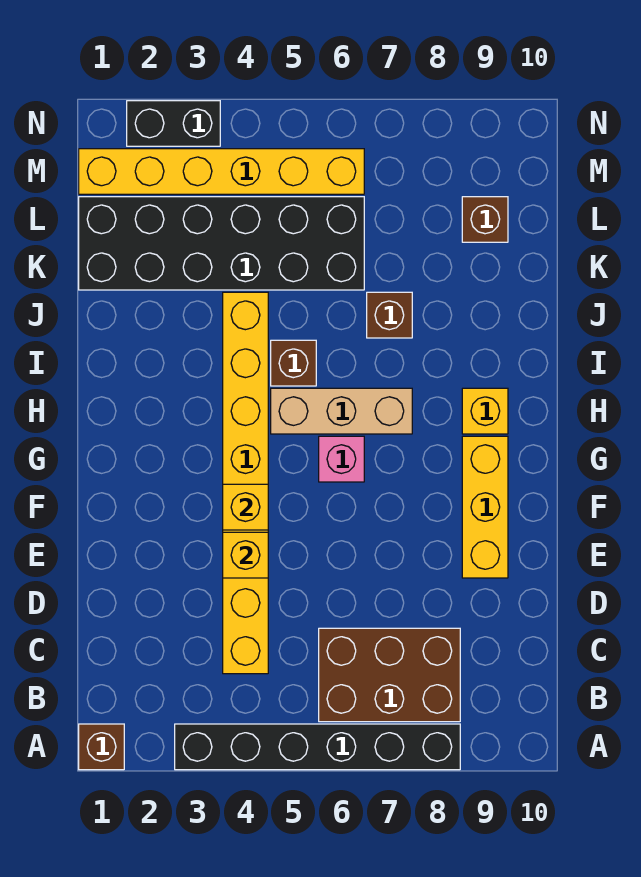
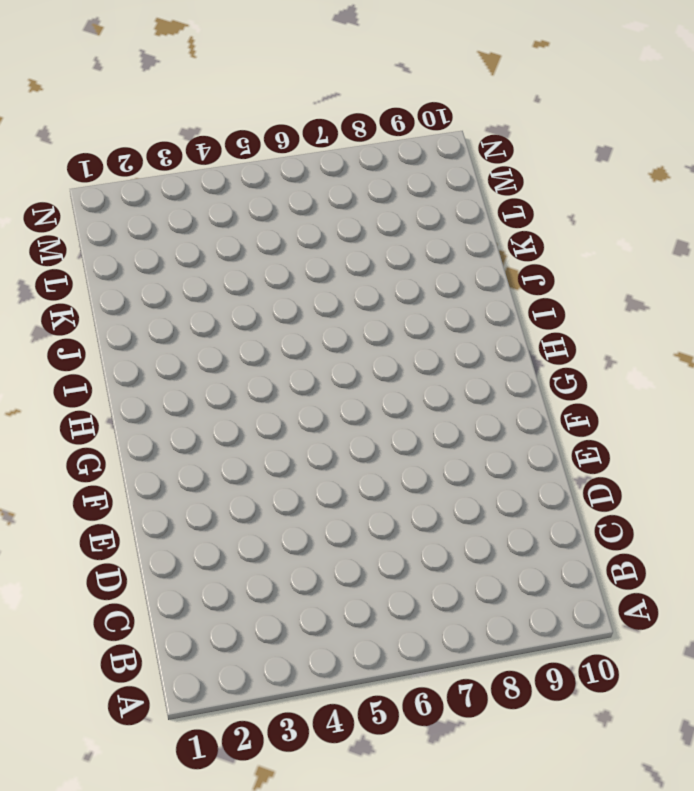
none -> brown 1x1 brick [79,724,124,770]
none -> black 1x6 brick [175,724,460,770]
none -> brown 2x3 brick [319,628,460,722]

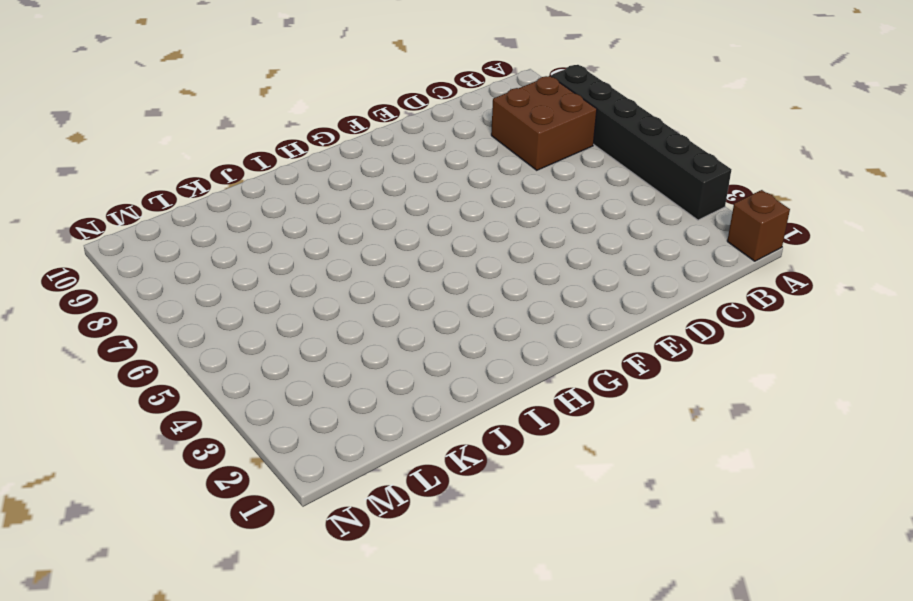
brown 2x2 brick [491,76,597,170] -> brown 2x3 brick [319,628,460,722]
none -> yellow 1x8 brick [223,292,268,674]
none -> yellow 1x3 brick [462,436,508,578]
none -> pink 1x1 brick [319,436,364,482]

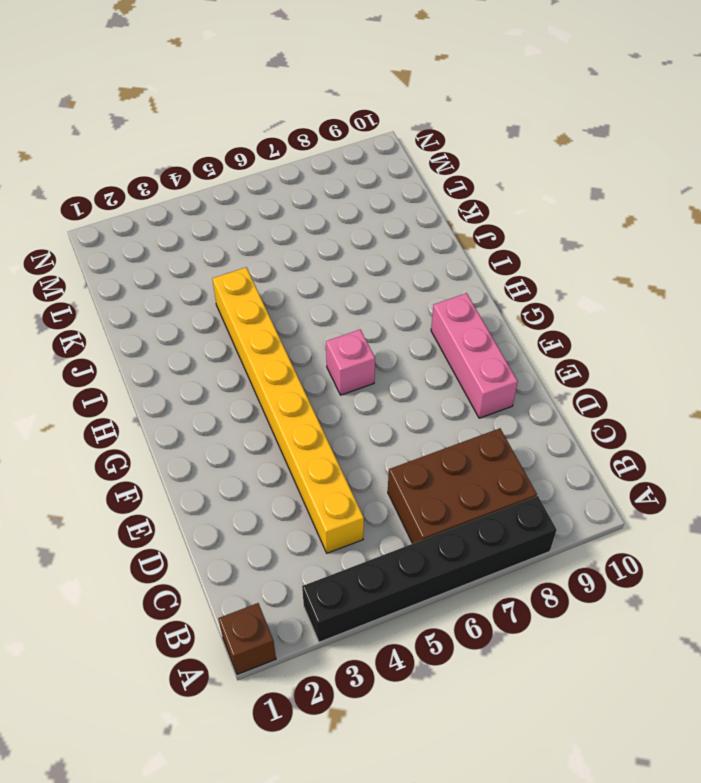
pink 1x3 brick [431,293,518,418] -> yellow 1x3 brick [462,436,508,578]
none -> tan 1x3 brick [271,388,412,434]
none -> yellow 1x1 brick [462,388,508,434]
none -> brown 1x1 brick [271,340,316,386]

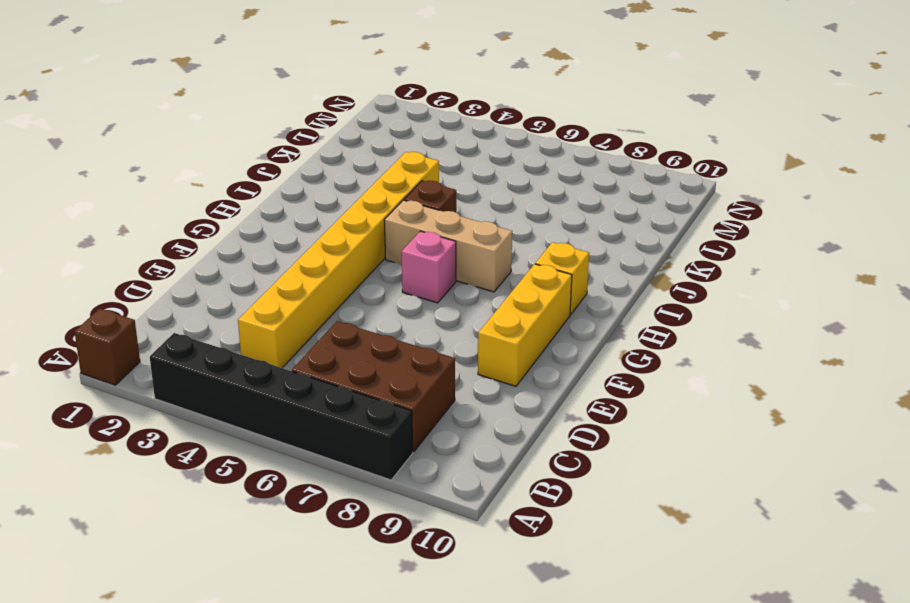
none -> brown 1x1 brick [367,292,412,338]
none -> black 2x6 brick [79,197,364,290]
none -> brown 1x1 brick [462,197,508,242]

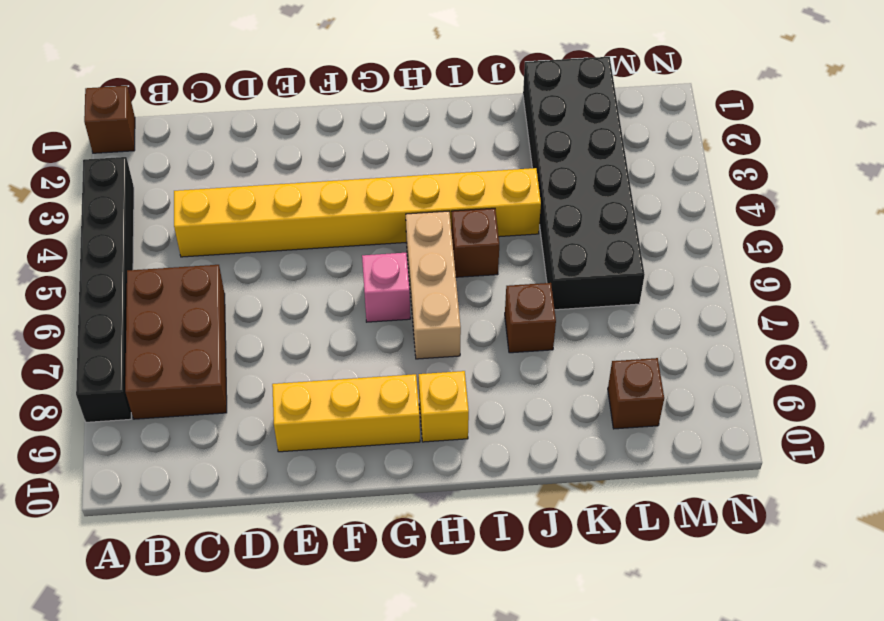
none -> yellow 1x6 brick [79,149,364,194]
none -> black 1x2 brick [127,101,220,146]
none -> yellow 1x1 brick [223,532,268,578]

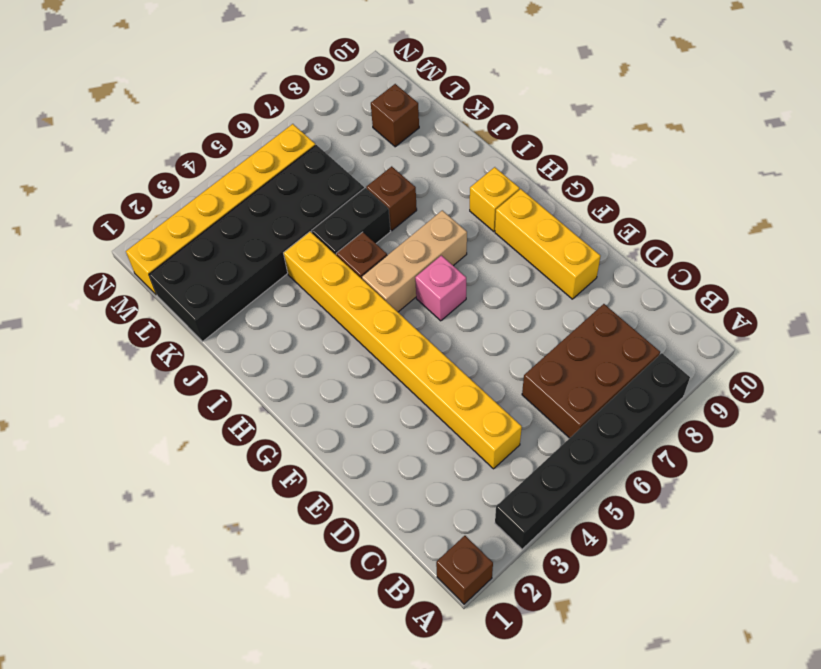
black 1x2 brick [312,188,391,256] -> black 1x2 brick moved to [127,101,220,146]
none -> yellow 1x1 brick [223,532,268,578]
none -> yellow 1x1 brick [223,484,268,530]

